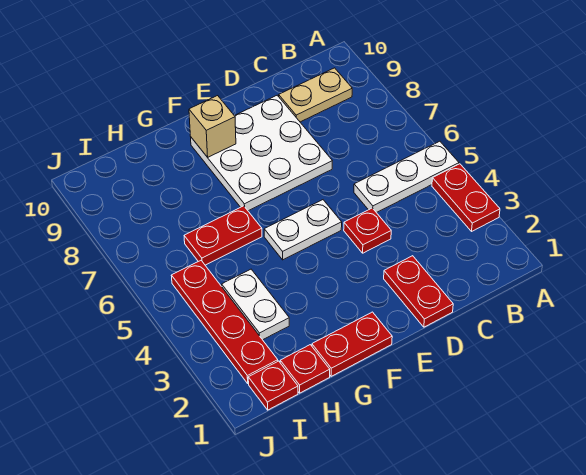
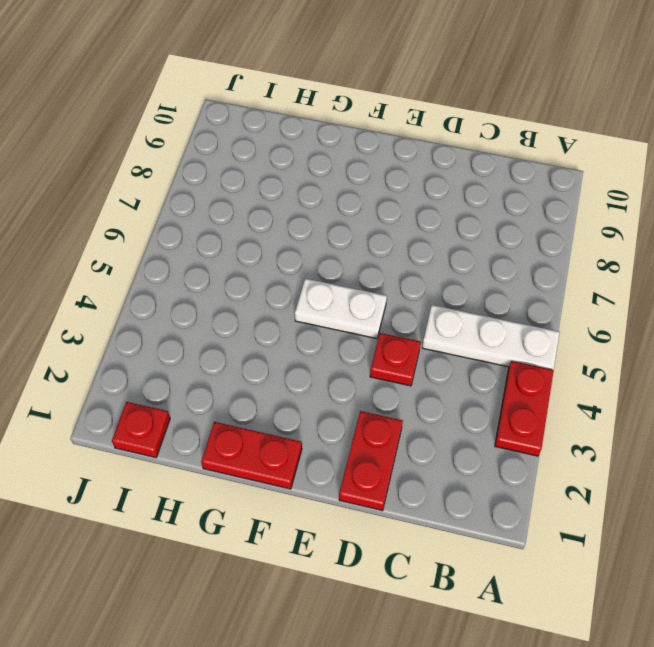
none -> tan 1x2 plate [279,68,352,122]
none -> white 3x3 plate [191,95,332,211]
none -> red 1x2 plate [184,206,262,265]

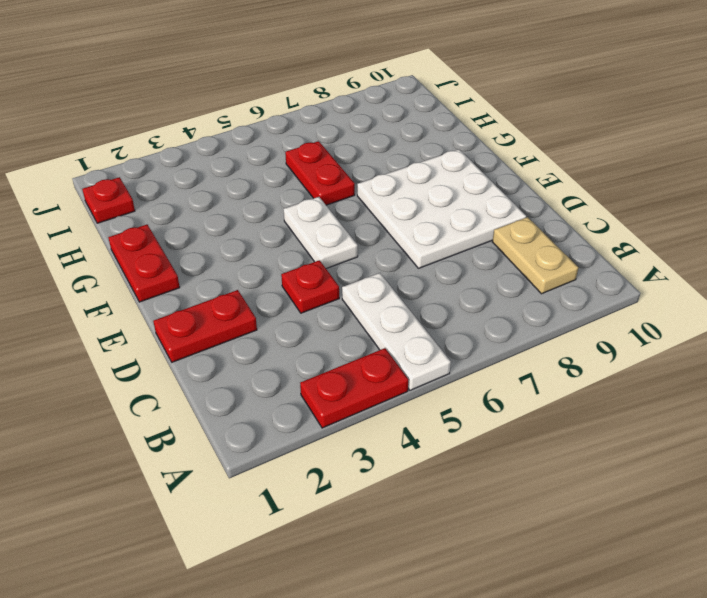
none -> red 1x1 plate [280,345,330,393]
none -> white 1x2 plate [222,269,289,340]
none -> red 1x4 plate [171,261,278,383]

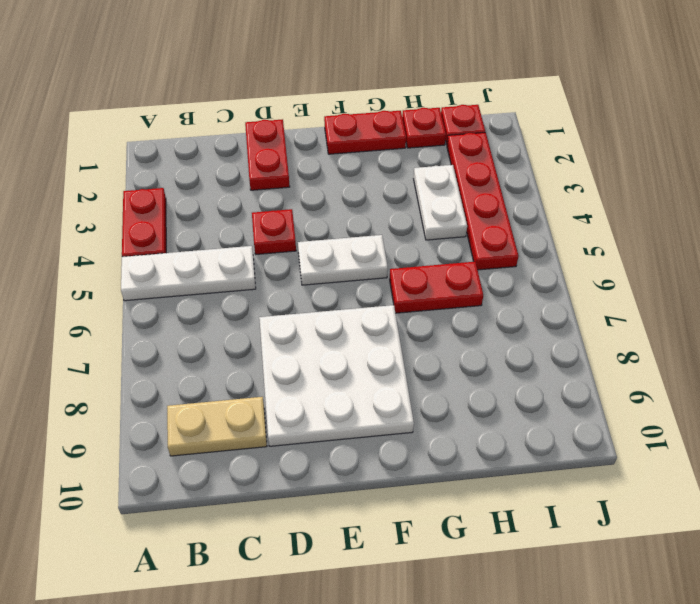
none -> tan 1x1 brick [189,96,236,157]

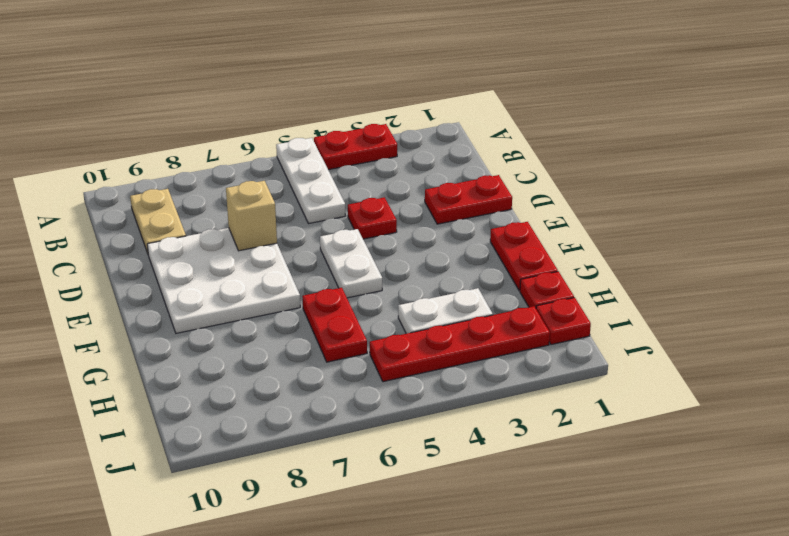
tan 1x1 brick [226,181,277,251] -> tan 1x1 brick moved to [189,96,236,157]

